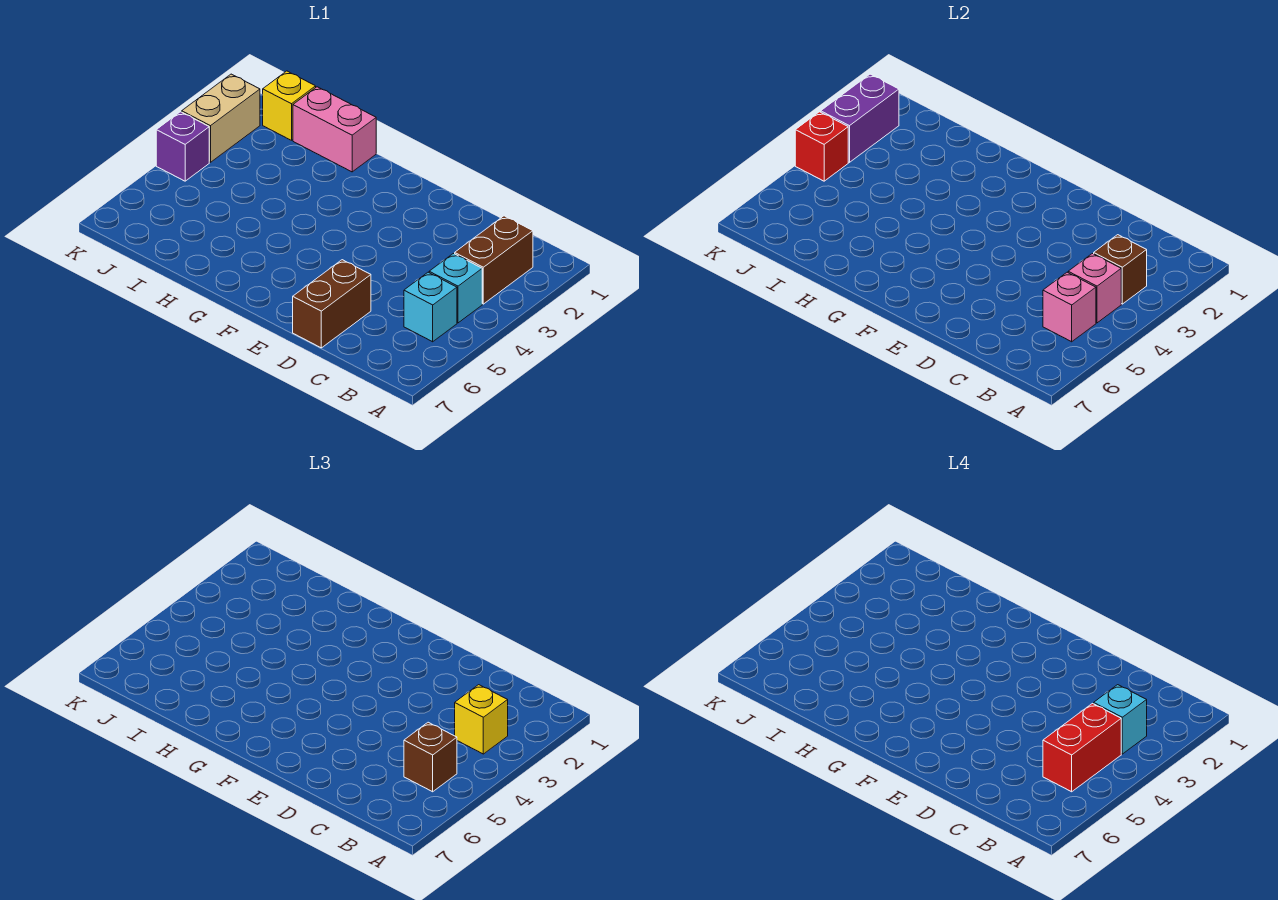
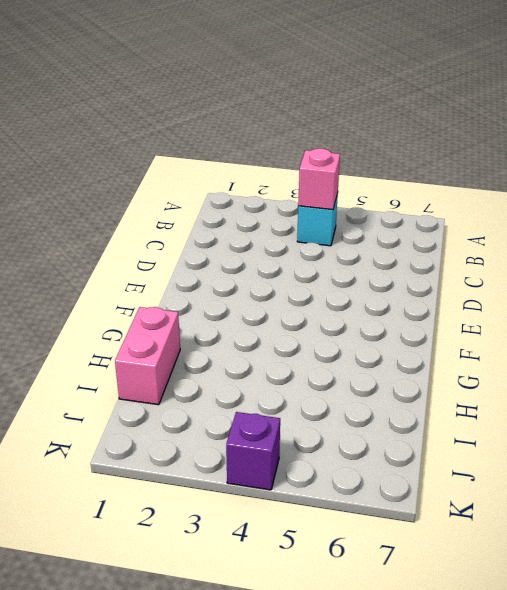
none -> brown 1x2 brick [455,216,533,304]
none -> cyan 1x1 brick [404,272,457,342]
none -> brown 1x2 brick [293,260,371,348]

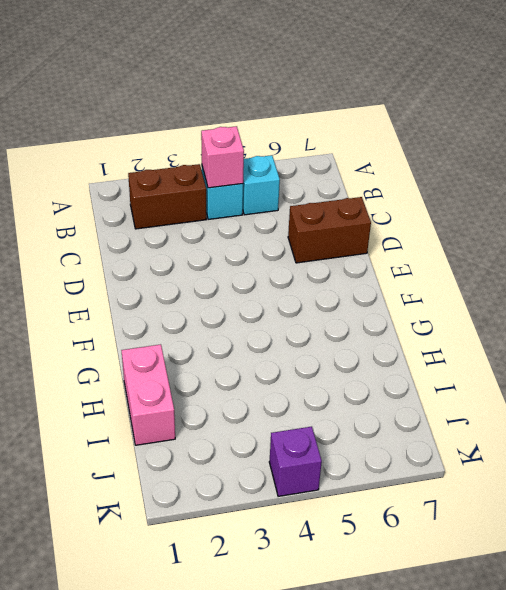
none -> yellow 1x1 brick [263,71,316,140]
none -> tan 1x2 brick [182,74,260,162]
none -> brown 1x1 brick [1094,235,1147,304]

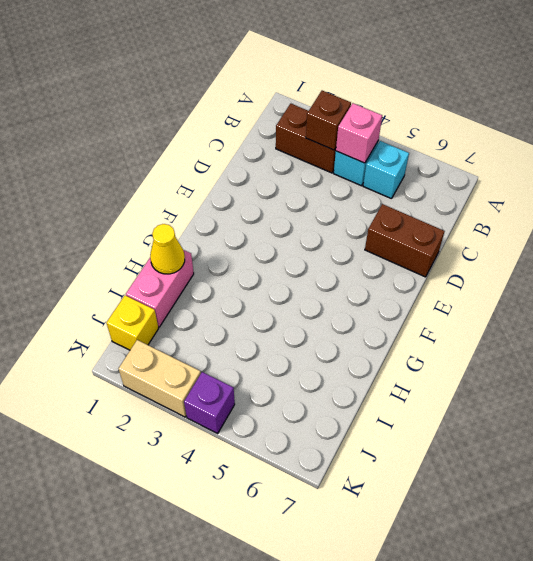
yellow 1x1 cone [150,224,185,274] -> none
none -> pink 1x1 brick [1043,272,1096,342]
none -> purple 1x2 brick [821,74,899,162]
none -> red 1x1 brick [795,112,848,181]

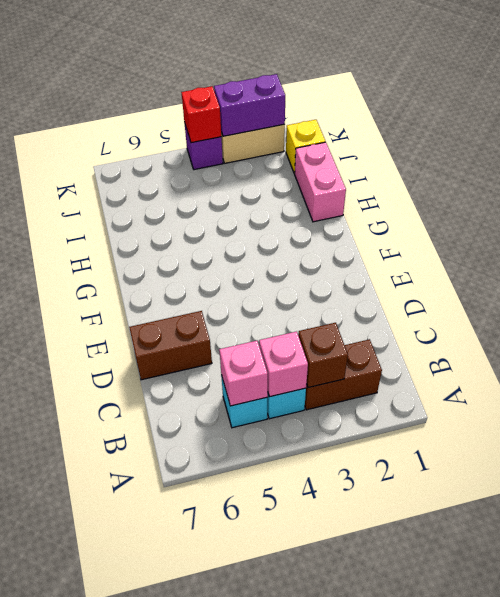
none -> yellow 1x1 brick [455,685,508,754]
none -> brown 1x1 brick [404,722,457,792]
none -> cyan 1x1 brick [1094,685,1147,754]

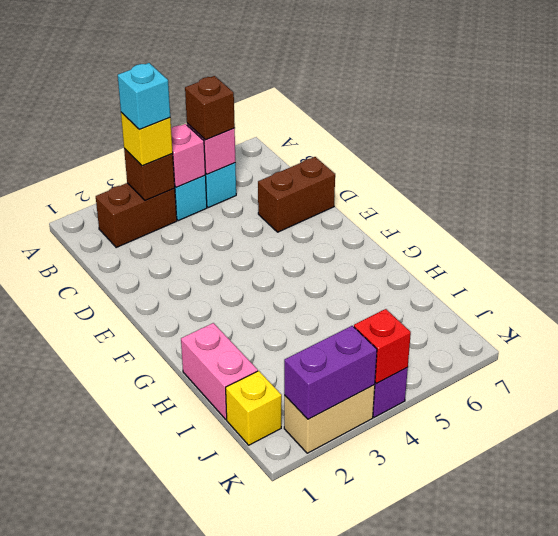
none -> red 1x2 brick [1043,704,1121,792]

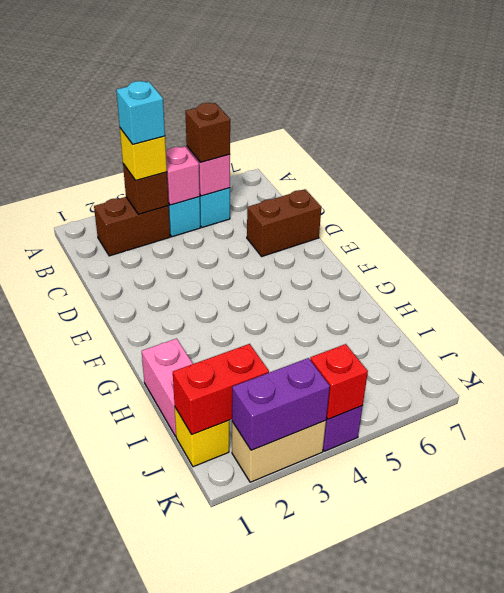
red 1x2 brick [173,344,269,435] -> red 1x2 brick moved to [1043,704,1121,792]

